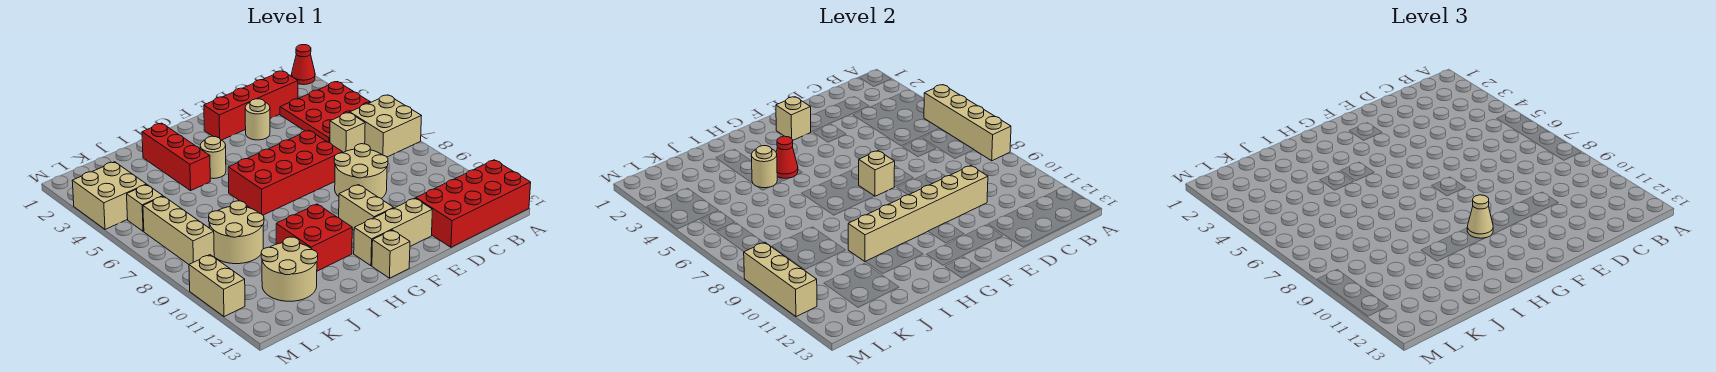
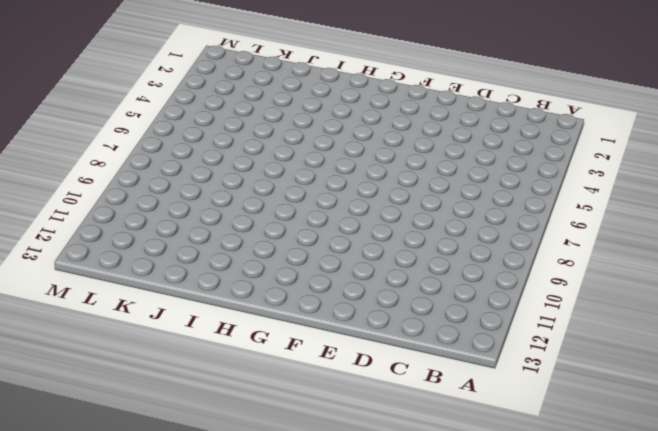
none -> red 1x1 cone [291,45,315,85]
none -> red 3x3 plate [280,82,370,143]
none -> tan 2x2 brick [350,95,421,157]

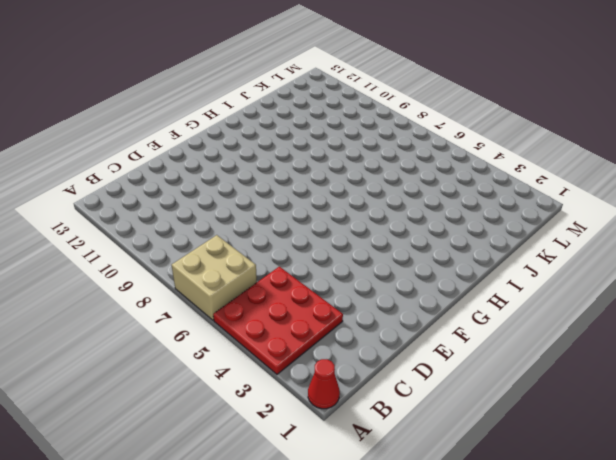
none -> red 2x4 brick [416,160,531,247]
none -> red 1x4 brick [204,71,298,140]
none -> tan 1x1 brick [330,113,365,152]

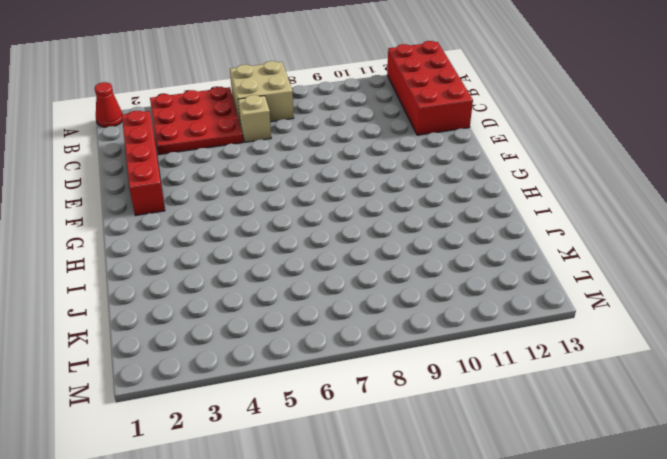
none -> tan 2x2 round brick [334,144,388,198]
none -> tan 1x1 round brick [245,99,270,140]
none -> red 2x4 brick [228,130,343,215]

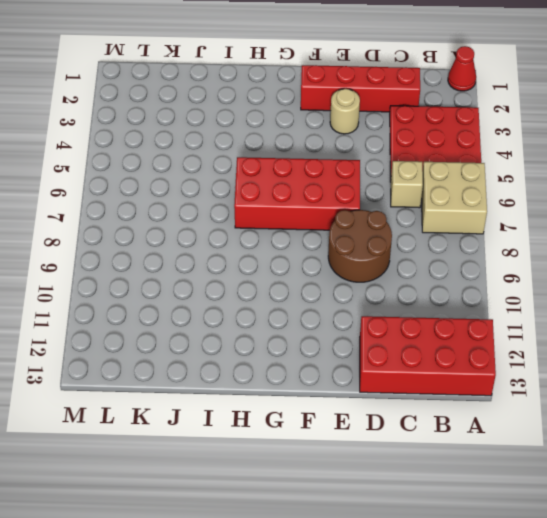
brown 2x2 round brick [328,210,392,282] -> tan 2x2 round brick [334,144,388,198]
none -> tan 1x3 brick [354,198,432,266]
none -> tan 1x2 brick [339,185,394,230]
none -> tan 1x1 brick [372,230,410,278]

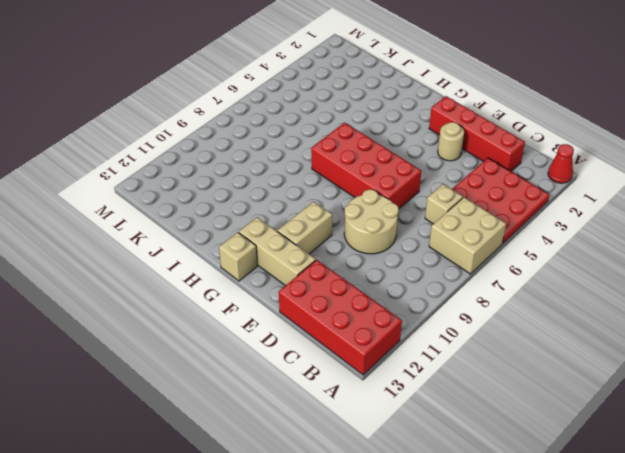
none -> tan 1x1 round brick [200,136,226,179]
none -> red 2x2 brick [276,204,352,271]
none -> red 1x3 brick [142,123,210,191]

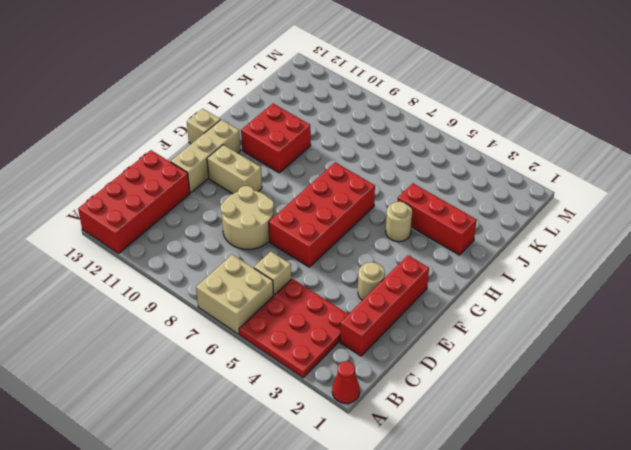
none -> tan 2x2 round brick [209,201,264,264]
none -> tan 2x2 round brick [261,237,318,301]
none -> tan 2x2 brick [72,162,146,229]

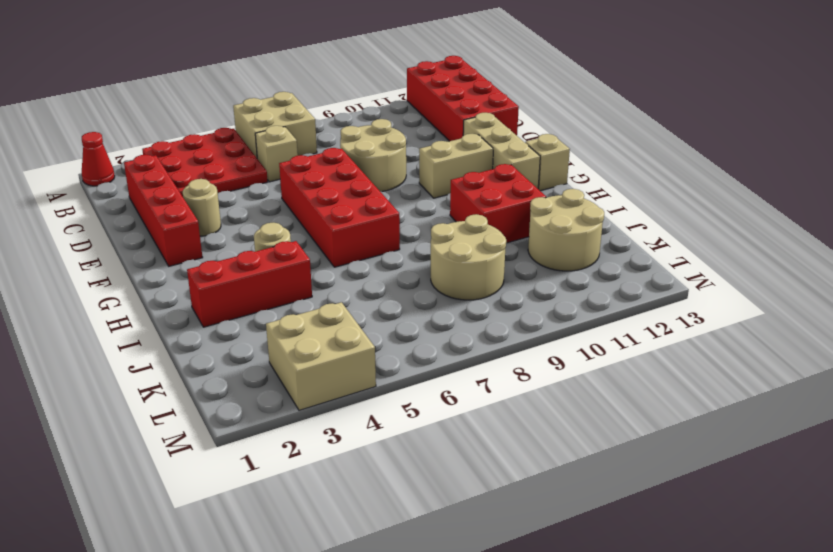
none -> tan 1x1 brick [127,185,163,231]
none -> tan 1x3 brick [143,196,214,264]
none -> tan 1x2 brick [189,255,245,317]

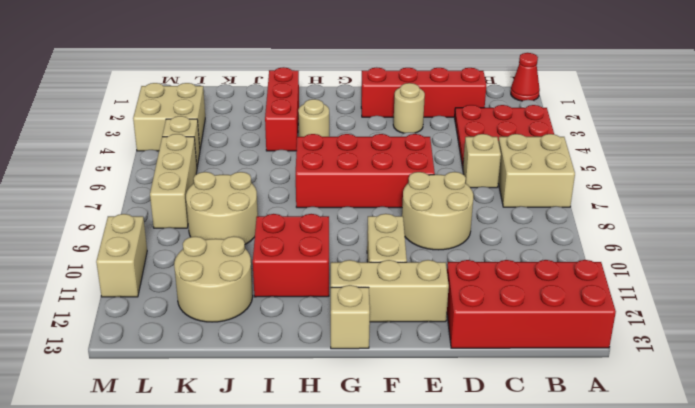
none -> tan 1x4 brick [924,85,1011,161]
none -> tan 1x6 brick [848,166,988,262]
none -> tan 1x1 brick [776,97,811,140]

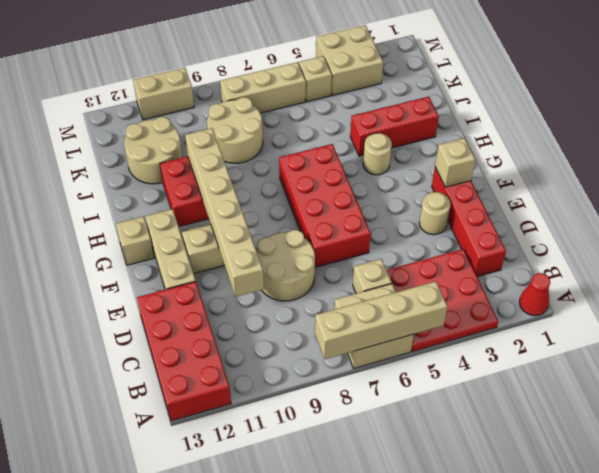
none -> tan 1x1 brick [859,151,895,196]
none -> red 1x1 cone [776,136,798,178]
none -> tan 1x1 round brick [751,146,777,188]

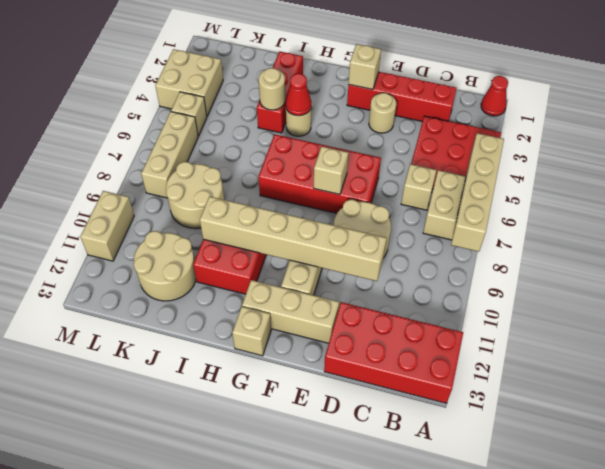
none -> tan 1x3 brick [744,242,817,317]
none -> tan 1x1 cone [1467,195,1493,238]

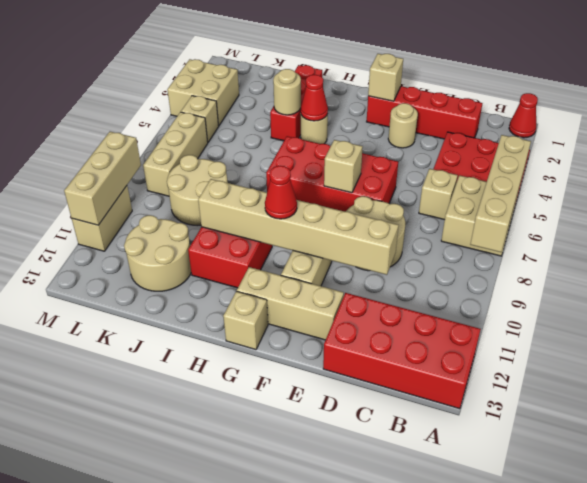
red 1x1 cone [265,166,297,219] -> tan 1x1 cone [1467,195,1493,238]

